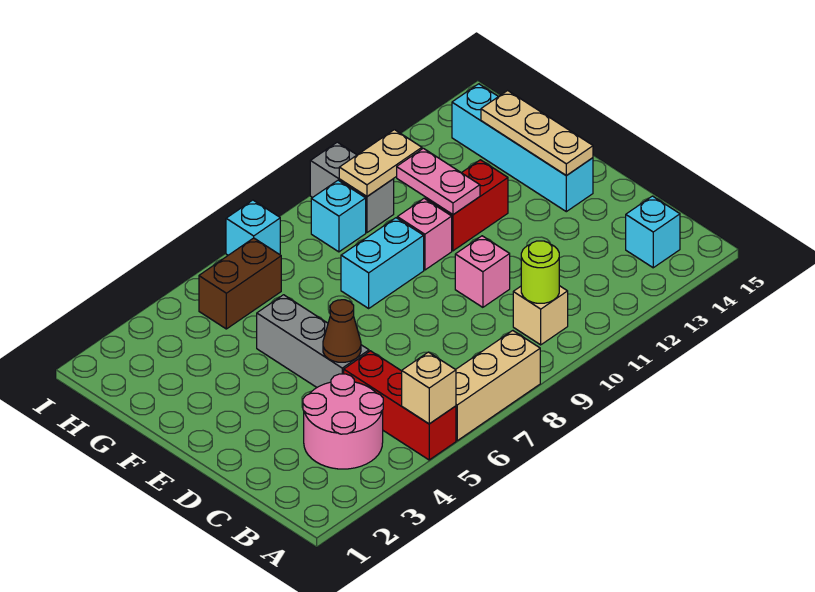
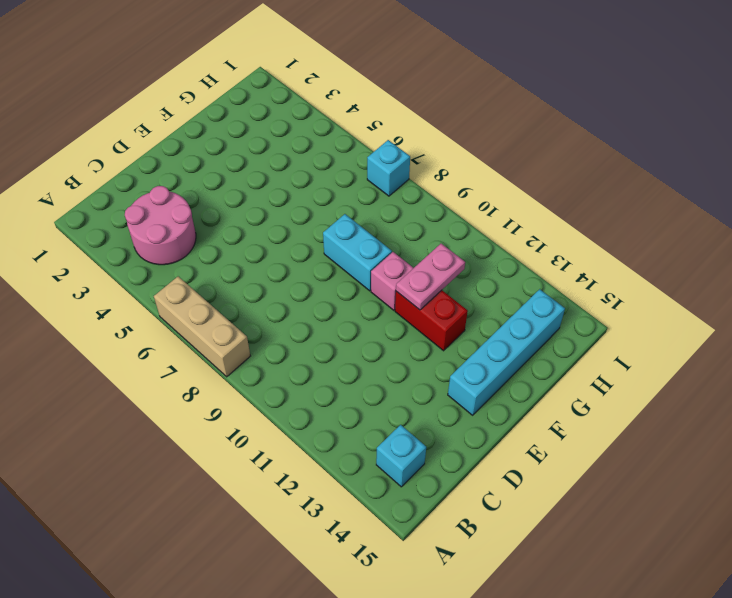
none -> red 1x3 brick [344,351,456,460]
none -> tan 1x1 brick [513,286,568,345]
none -> grey 1x3 brick [257,295,369,387]

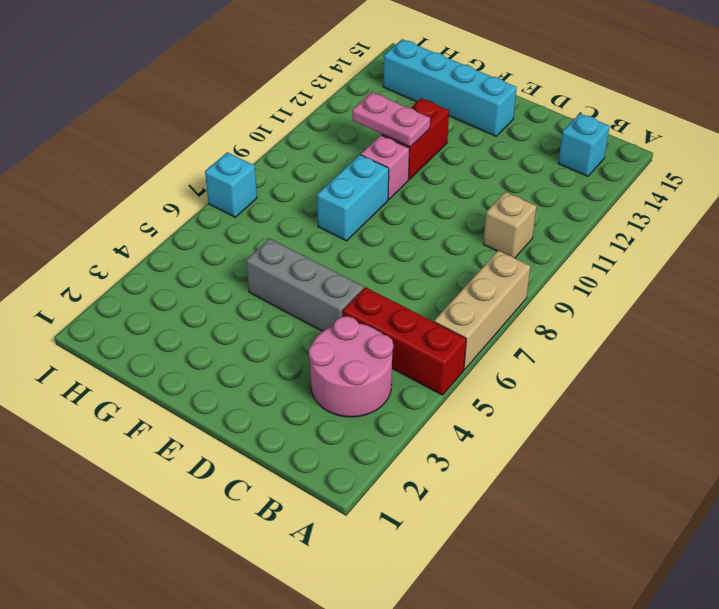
none -> pink 1x1 brick [455,236,510,307]
none -> brown 1x2 brick [199,238,281,329]
none -> cyan 1x1 brick [311,180,366,252]

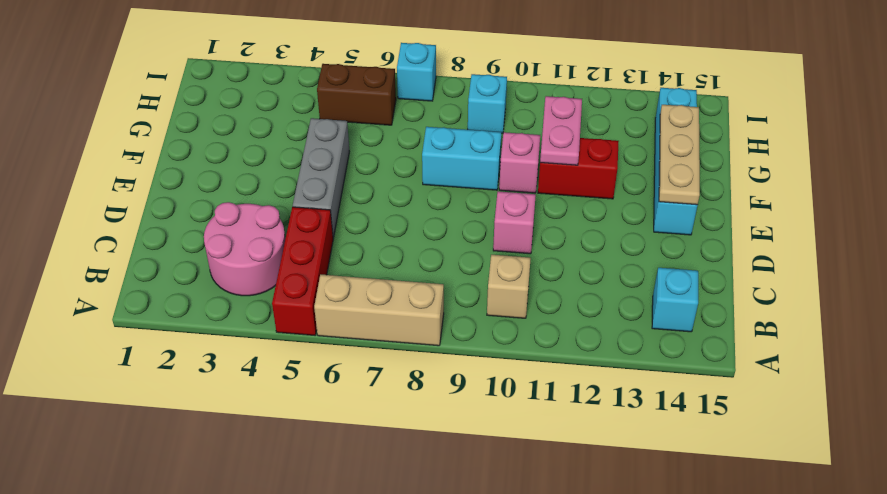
none -> grey 1x2 brick [310,142,394,232]
none -> tan 1x1 brick [402,352,456,424]
none -> lime 1x1 round brick [521,241,559,303]

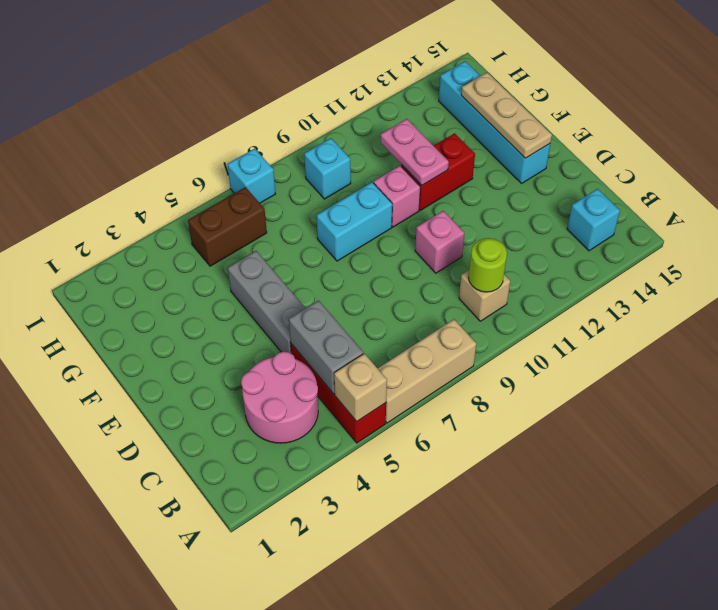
grey 1x2 brick [289,301,363,394] -> grey 1x2 brick moved to [310,142,394,232]
none -> brown 1x1 cone [323,300,361,362]
none -> tan 1x2 plate [339,130,422,196]

